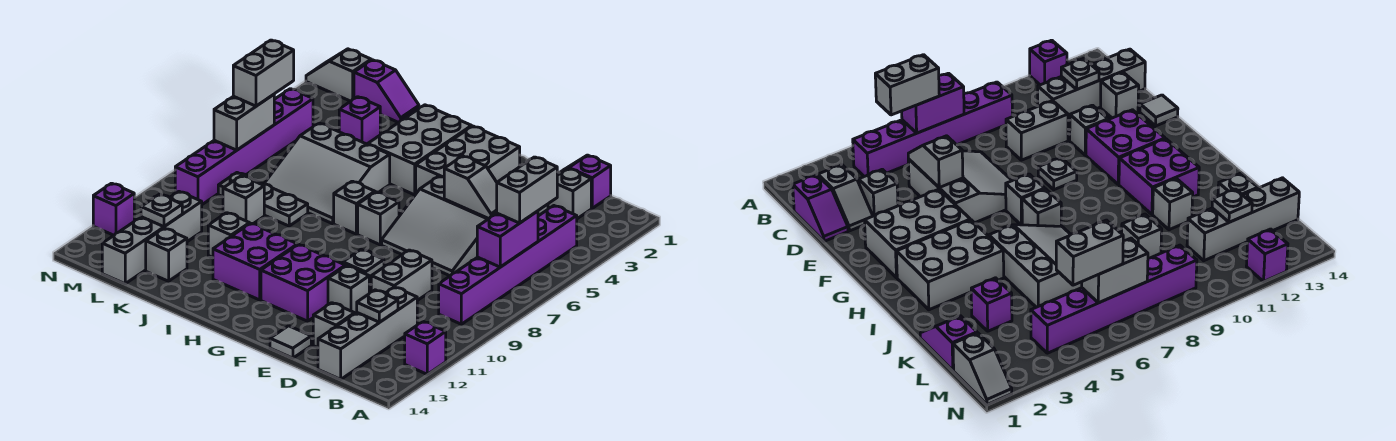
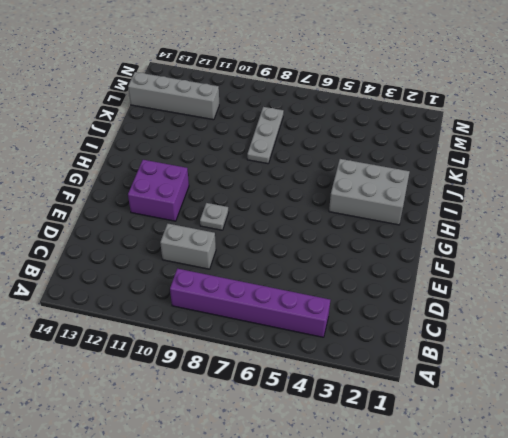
none -> purple 1x1 brick [405,322,446,374]
none -> purple 1x2 slope [557,155,611,208]
none -> grey 1x2 slope [548,168,591,219]
none -> grey 1x4 brick [318,287,417,379]

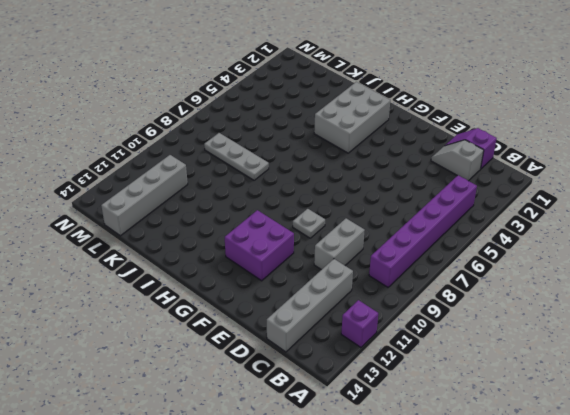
none -> grey 1x1 brick [859,169,898,216]
none -> grey 3x3 slope [382,176,488,276]
none -> grey 1x1 brick [313,303,355,348]
none -> grey 1x1 brick [328,266,369,313]

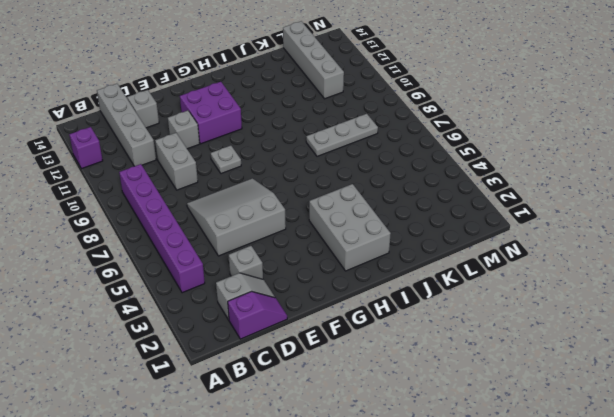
none -> grey 1x1 tile [270,326,311,358]
none -> grey 2x3 brick [416,126,520,193]
none -> grey 1x1 brick [358,192,399,245]
none -> grey 1x1 brick [334,181,375,234]

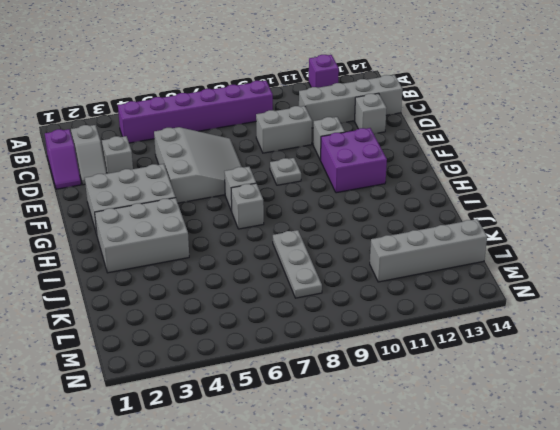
none -> grey 1x1 tile [270,326,311,358]
none -> purple 2x2 brick [213,223,297,300]
none -> grey 3x3 slope [264,123,390,224]
none -> grey 1x1 brick [208,213,250,258]

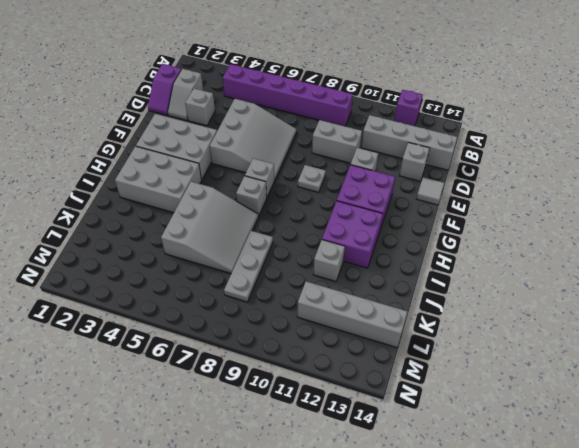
none -> purple 1x2 slope [354,60,419,123]
none -> purple 1x1 brick [339,97,380,144]
none -> grey 1x1 brick [223,176,264,224]
none -> grey 1x1 brick [146,228,187,281]

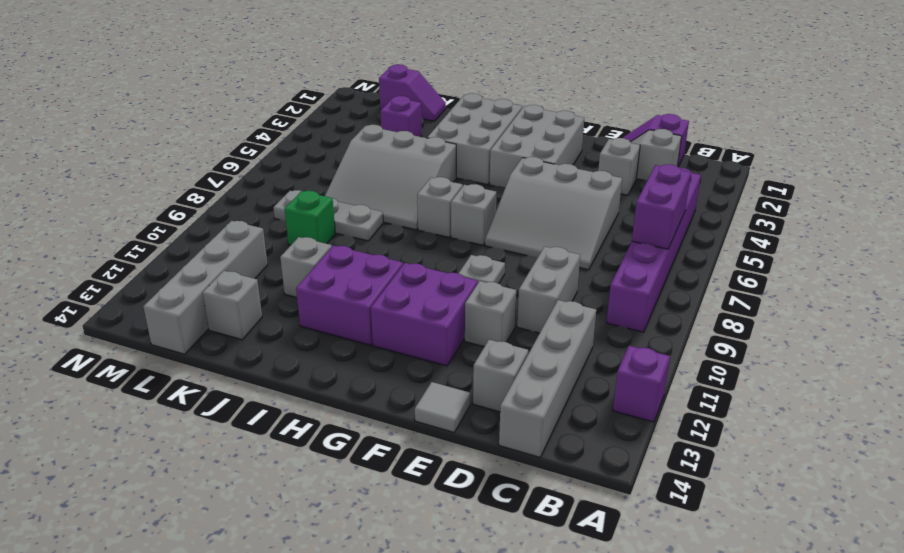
green 1x1 brick [285,191,335,245] -> grey 1x1 brick [223,176,264,224]
none -> grey 1x2 slope [306,49,371,101]
none -> purple 1x6 brick [175,89,313,204]
none -> purple 1x1 brick [93,183,134,235]
none -> grey 1x1 plate [357,290,398,322]

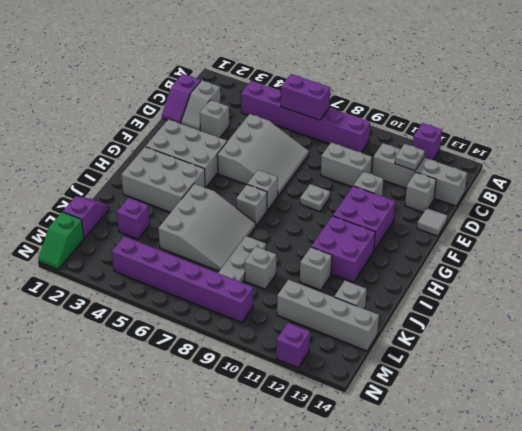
green 1x2 slope [38,212,84,270] -> grey 1x2 slope [306,49,371,101]
none -> grey 1x2 slope [444,156,497,219]
none -> grey 1x1 plate [141,194,182,227]
none -> grey 1x2 brick [214,95,274,150]
none -> grey 1x2 brick [497,157,557,223]

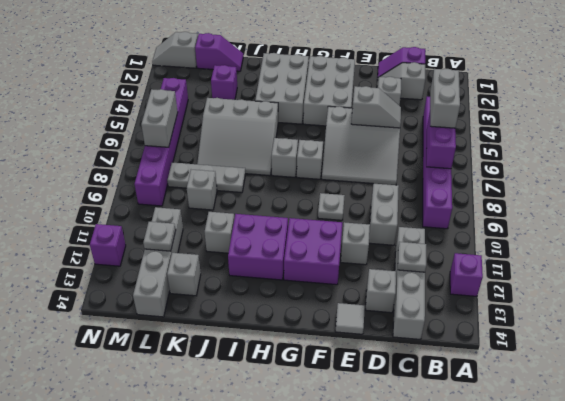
none -> grey 1x2 brick [233,40,294,106]

